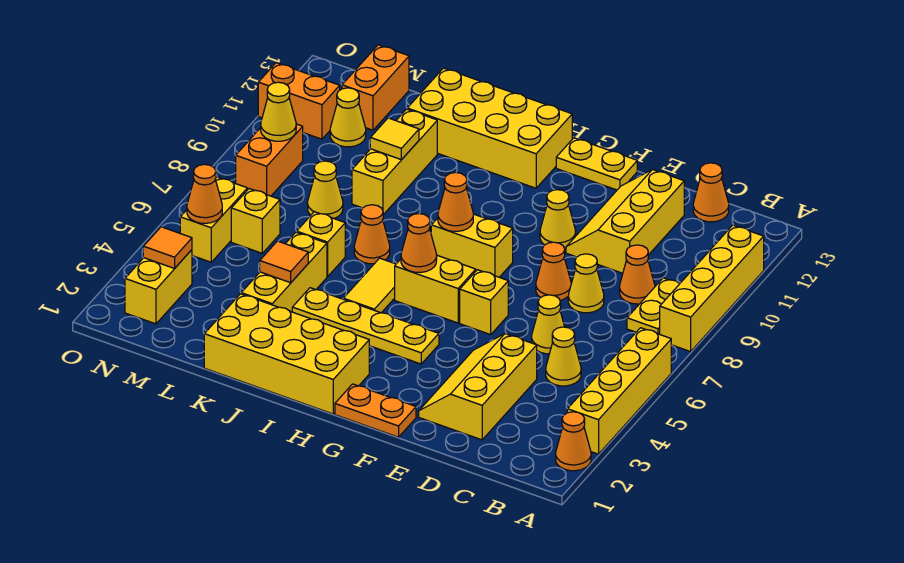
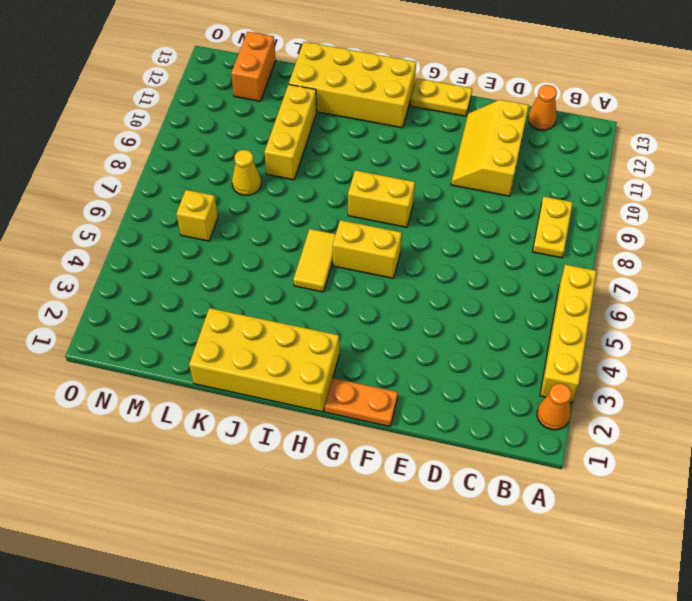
none -> yellow 1x4 brick [660,225,764,352]
none -> yellow 1x1 cone [546,327,581,386]
none -> orange 1x1 cone [620,245,655,304]
none -> yellow 2x3 slope [419,334,537,440]

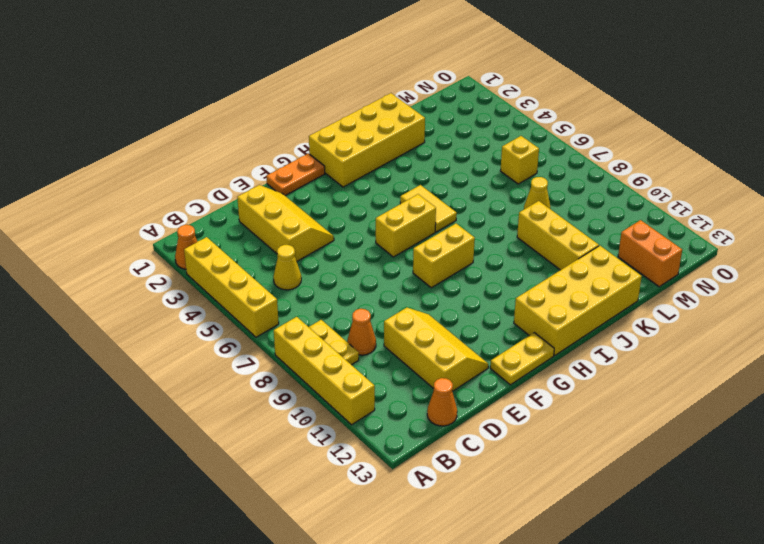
none -> yellow 1x1 cone [532,295,565,354]
none -> yellow 1x1 cone [568,254,604,313]
none -> orange 1x1 cone [536,242,571,300]
none -> yellow 1x1 brick [460,270,508,335]

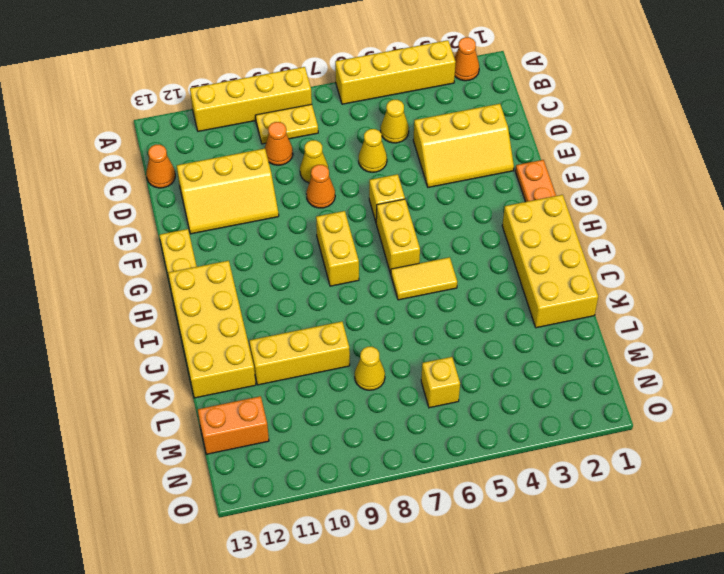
none -> yellow 1x1 cone [540,190,576,248]
none -> yellow 1x4 plate [292,288,439,364]
none -> orange 1x1 cone [354,205,390,264]
none -> yellow 1x3 brick [241,232,327,312]

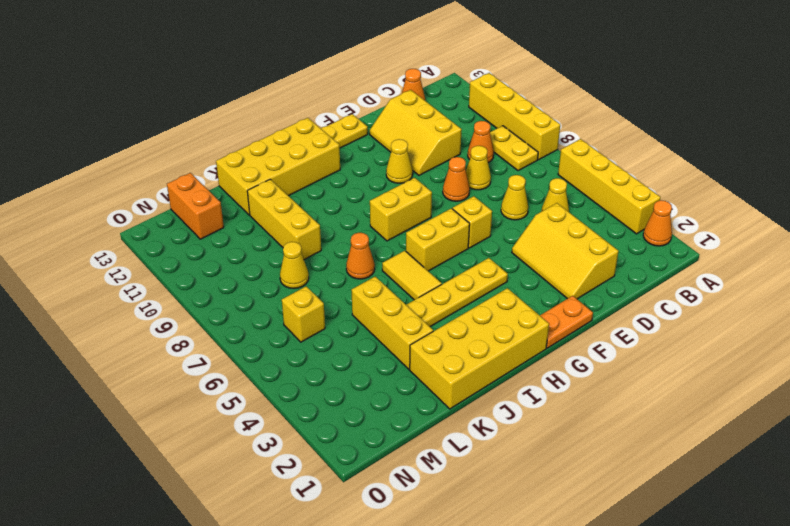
none -> yellow 1x1 brick [297,212,345,277]
none -> yellow 1x1 cone [330,88,366,147]
none -> yellow 1x2 brick [125,250,192,324]
none -> yellow 1x2 brick [180,177,247,262]

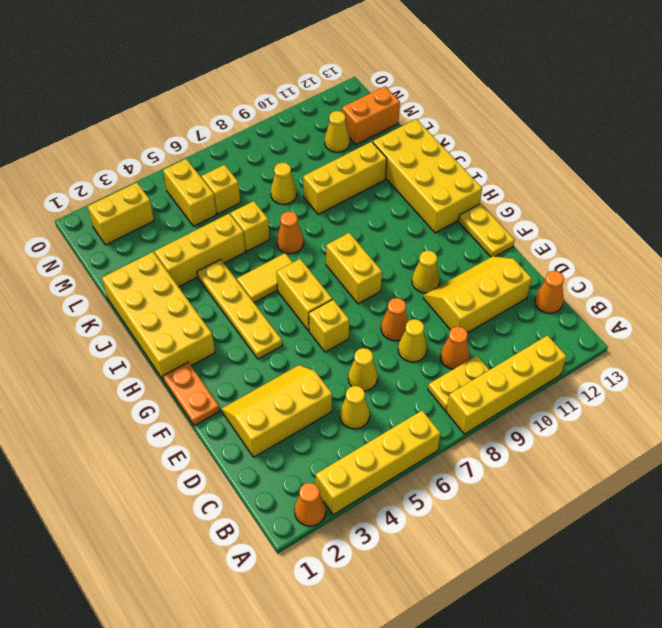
yellow 1x2 brick [163,159,217,226] -> yellow 1x2 brick turned to [180,177,247,262]
none -> orange 1x2 brick [236,124,303,196]
none -> orange 1x2 brick [258,63,340,139]
none -> orange 1x1 cone [401,214,437,272]
none -> orange 1x1 cone [438,173,473,231]

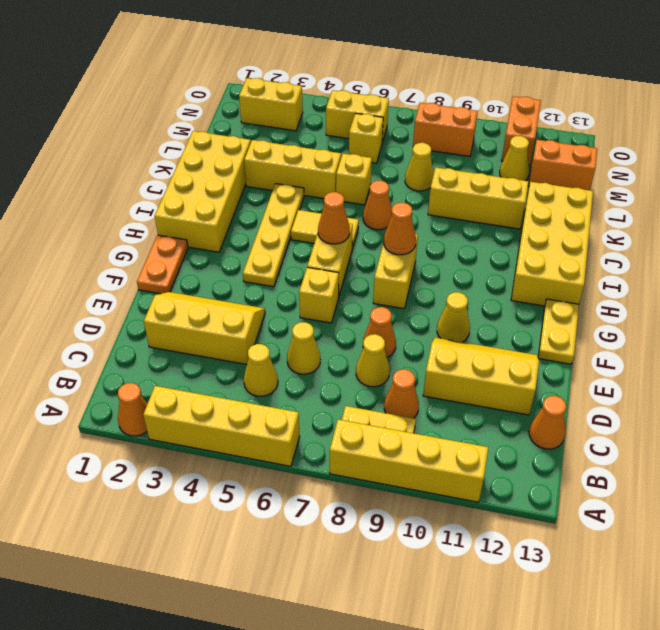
none -> orange 1x1 tile [260,241,308,283]
none -> yellow 1x1 tile [370,118,419,160]
none -> orange 1x1 tile [143,227,192,268]
none -> orange 1x1 cone [187,164,222,223]

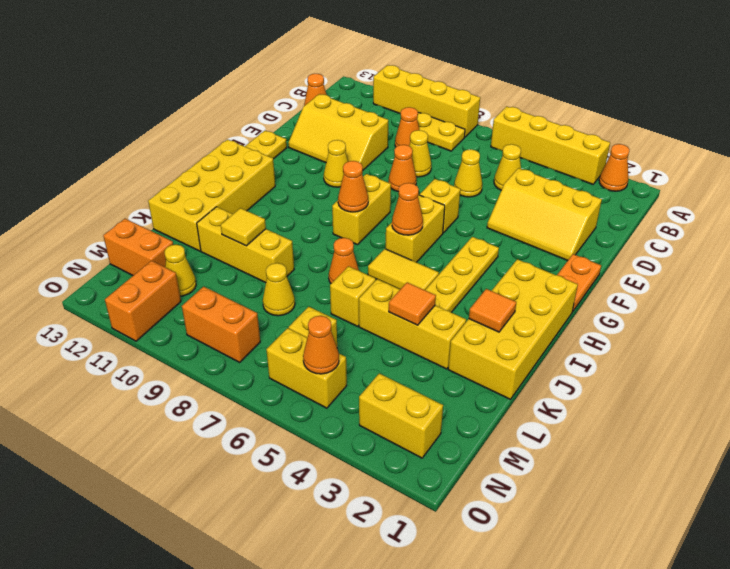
orange 1x1 tile [469,289,516,332] -> orange 1x1 tile moved to [143,227,192,268]
none -> yellow 1x1 cone [261,82,296,141]

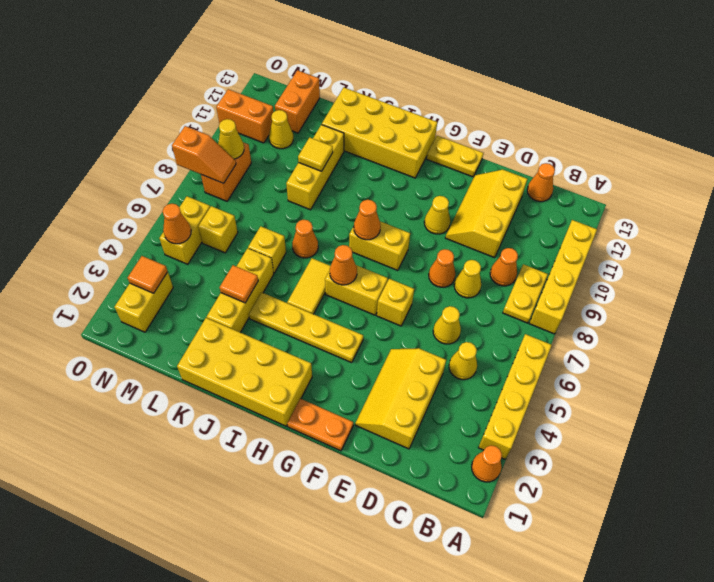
orange 1x2 slope [172,126,236,183] -> none
none -> yellow 1x1 cone [308,161,343,218]

